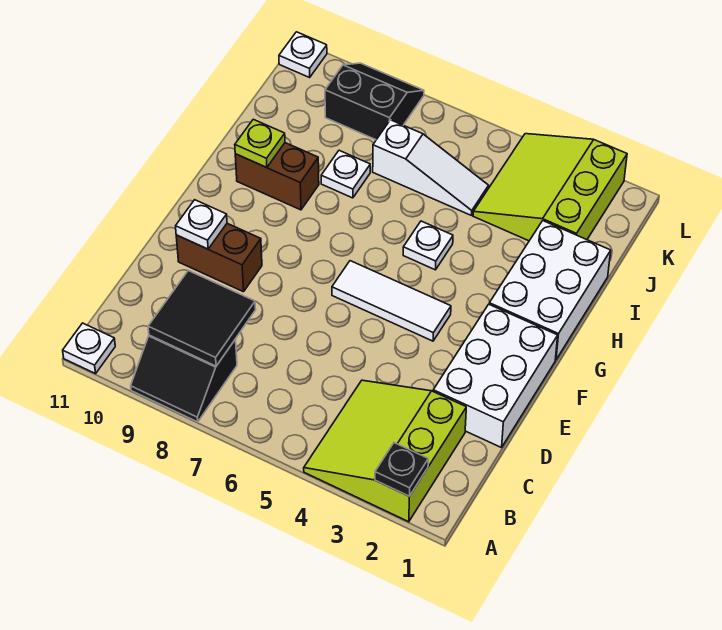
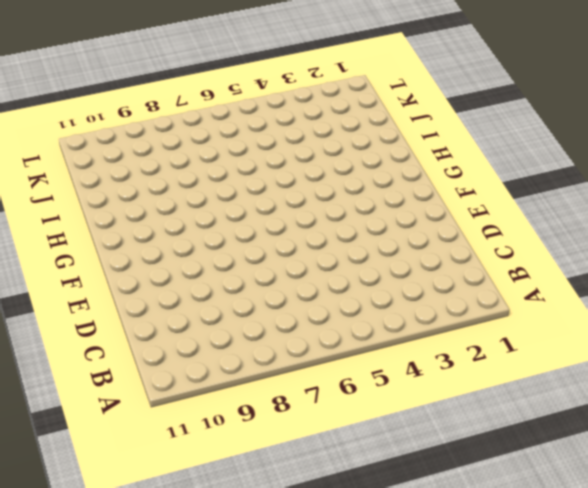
none -> lime 3x3 slope [304,380,466,522]
none -> black 2x2 slope [131,335,237,422]
none -> white 1x1 plate [63,323,115,374]

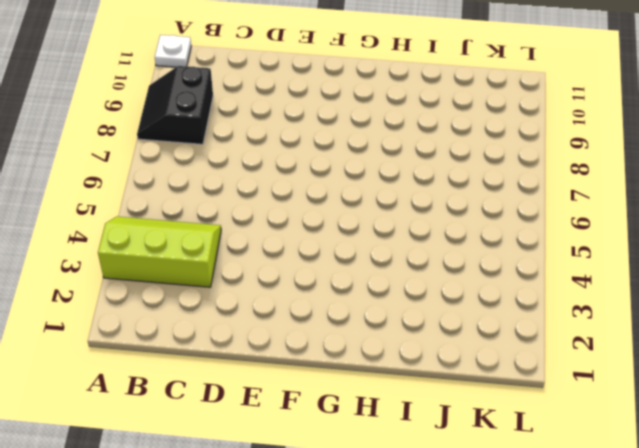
lime 2x3 slope [98,217,221,287] -> lime 3x3 slope [304,380,466,522]
none -> white 2x3 brick [433,304,558,448]
none -> brown 1x2 brick [176,223,262,292]
none -> white 1x3 tile [332,261,451,341]

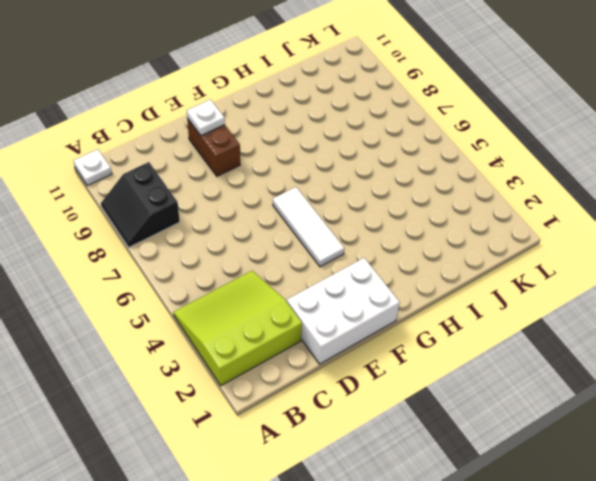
none -> white 2x3 brick [489,221,611,360]
none -> white 1x1 plate [403,221,453,270]
none -> brown 1x2 brick [235,143,319,210]

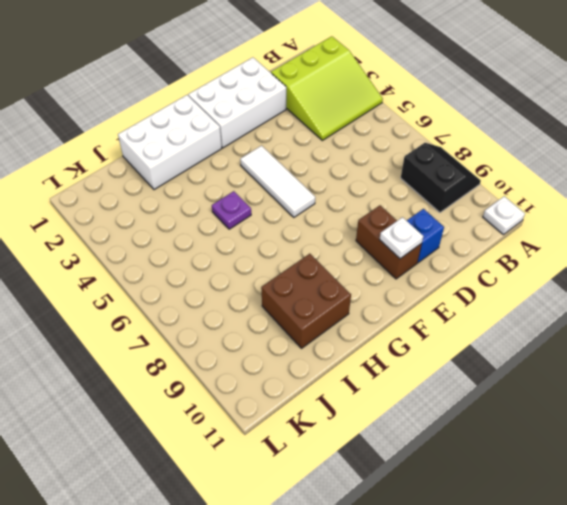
blue 1x1 brick [407,209,444,263] -> none
purple 1x1 plate [212,191,251,229] -> white 1x1 plate [403,221,453,270]
brown 2x2 brick [261,254,351,348] -> brown 1x2 brick [235,143,319,210]
none -> white 1x1 plate [321,150,370,198]
none -> lime 3x3 slope [473,134,627,241]
none -> white 1x3 slope [373,120,489,216]

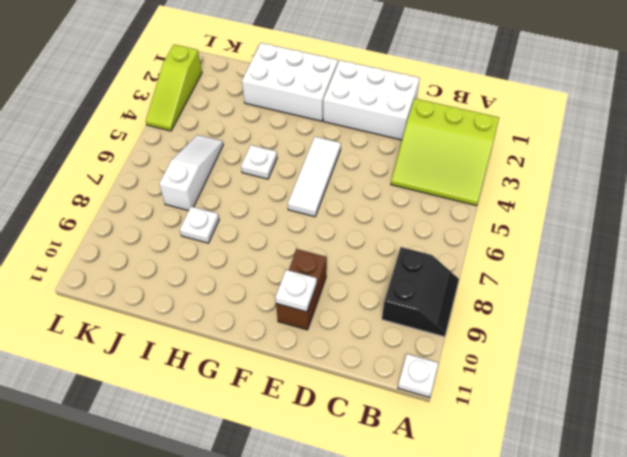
lime 1x3 slope [146,45,202,131] -> lime 3x3 slope [473,134,627,241]
none -> brown 1x2 brick [235,143,319,210]
none -> black 2x2 slope [325,63,424,140]
none -> white 1x1 plate [279,32,327,77]

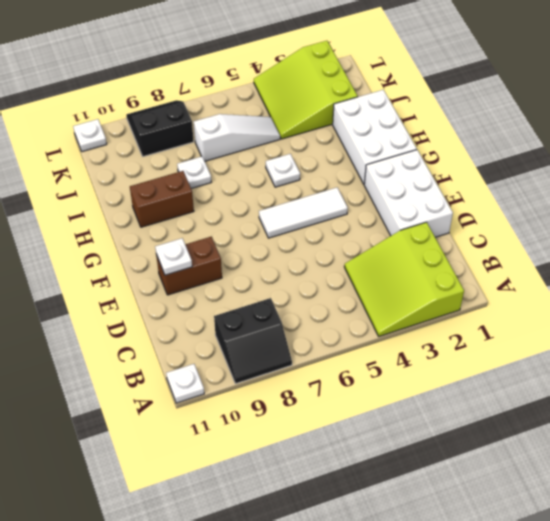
none -> black 1x1 plate [375,443,428,496]
none -> black 2x2 tile [148,271,256,366]
none -> lime 1x1 plate [235,119,285,168]

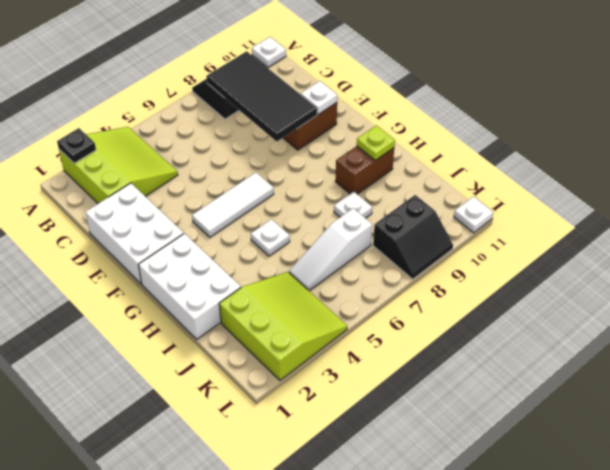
black 2x4 tile [206,51,317,141] -> black 2x2 tile [148,271,256,366]

